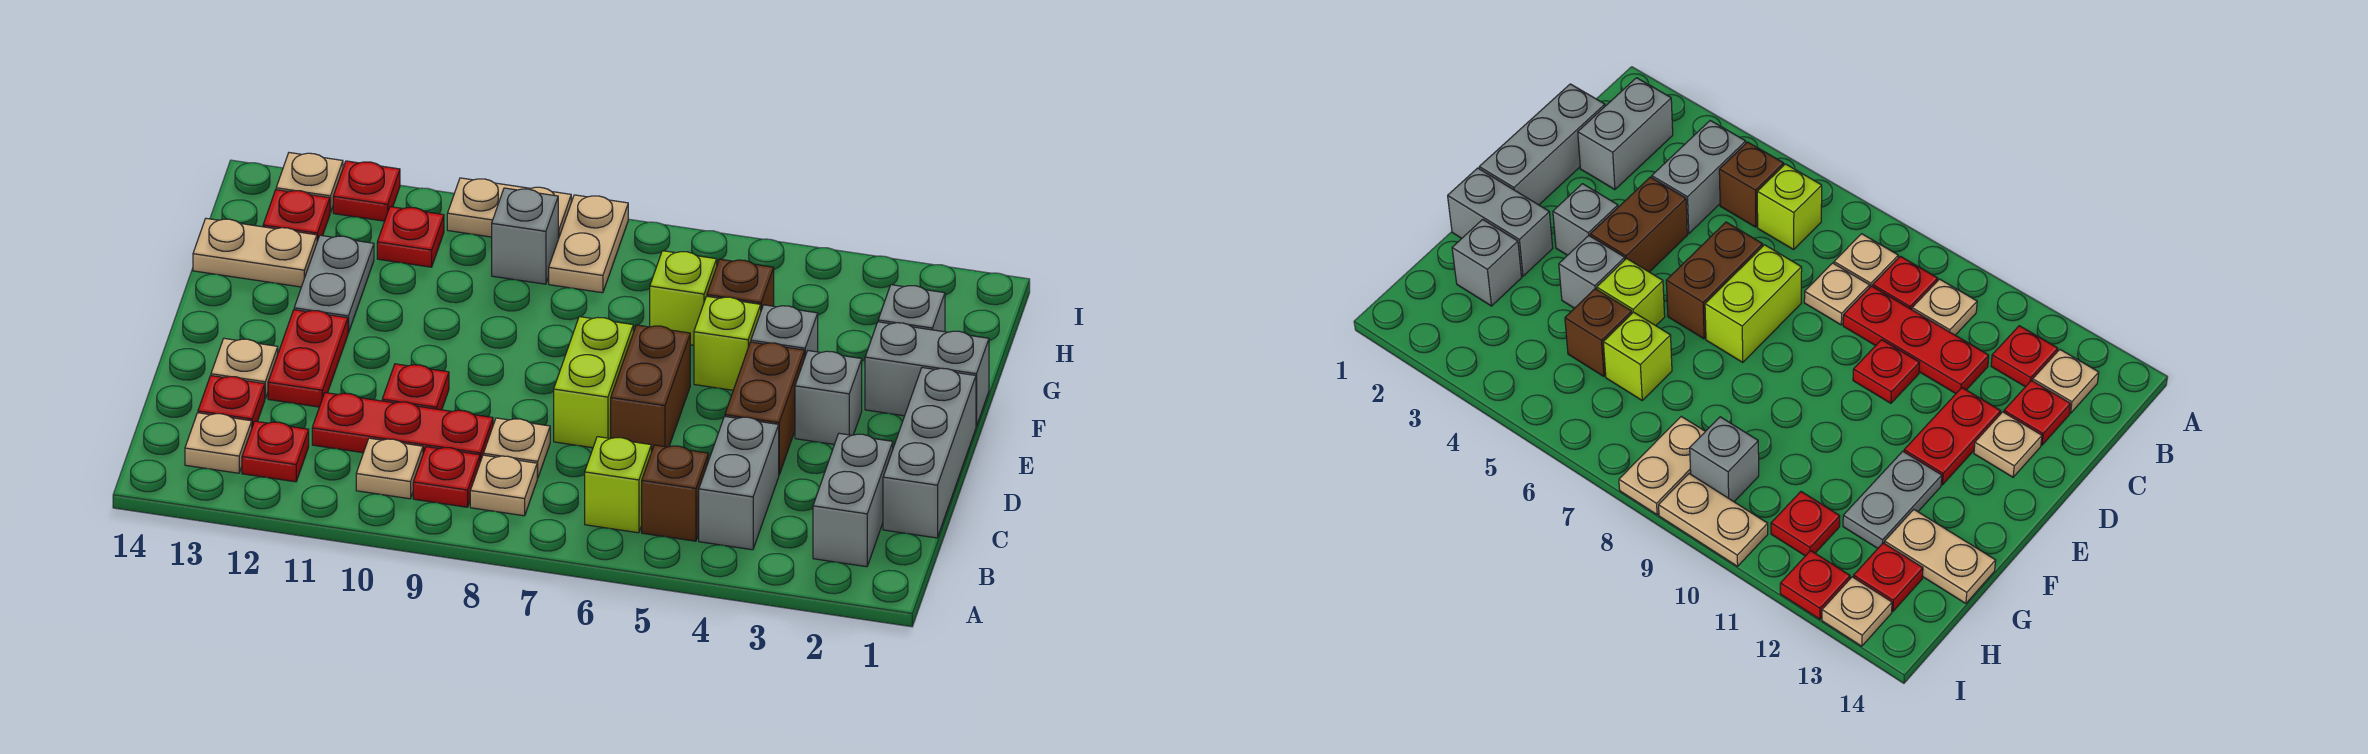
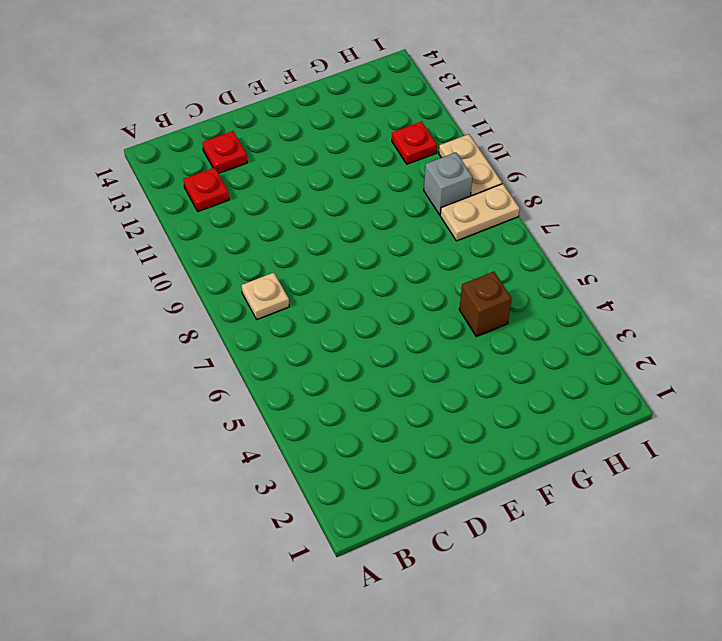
none -> grey 1x2 brick [813,433,893,567]
none -> grey 1x2 brick [699,416,779,550]
none -> brown 1x1 brick [642,445,708,541]
none -> lime 1x1 brick [585,437,651,533]

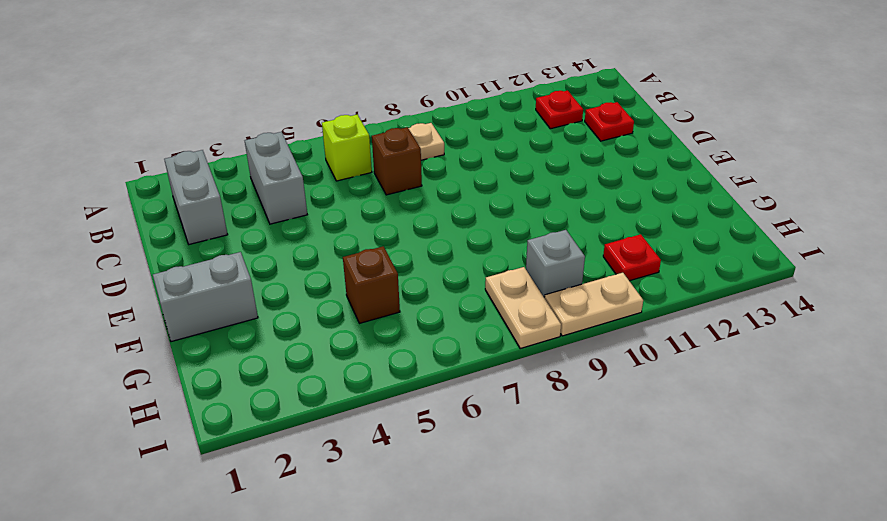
brown 1x1 brick [372,127,422,195] -> brown 1x1 brick moved to [642,445,708,541]
none -> red 1x1 plate [413,447,480,507]
none -> tan 1x1 plate [356,438,423,499]
none -> tan 1x1 plate [185,413,252,473]
none -> grey 1x3 brick [883,368,976,538]

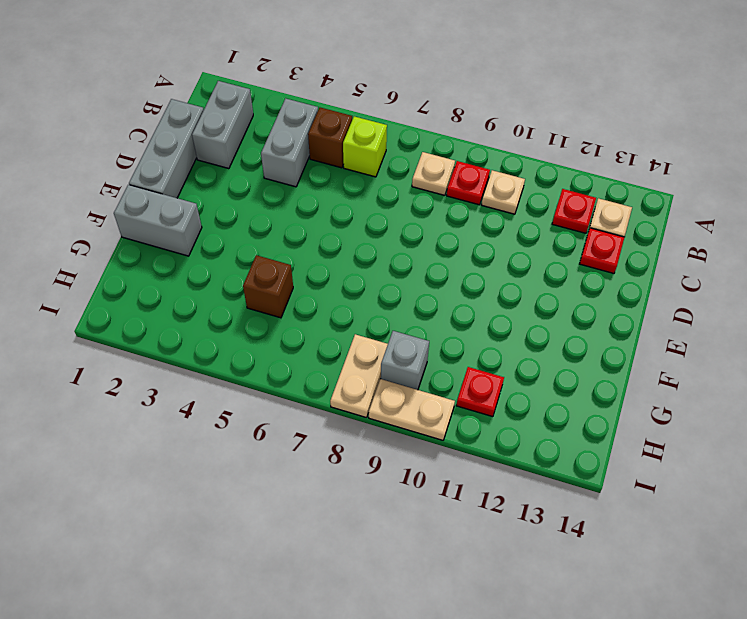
none -> tan 1x1 plate [483,418,550,478]
none -> red 1x3 plate [312,393,493,462]
none -> brown 1x2 brick [725,342,805,474]
none -> brown 1x2 brick [611,325,690,452]

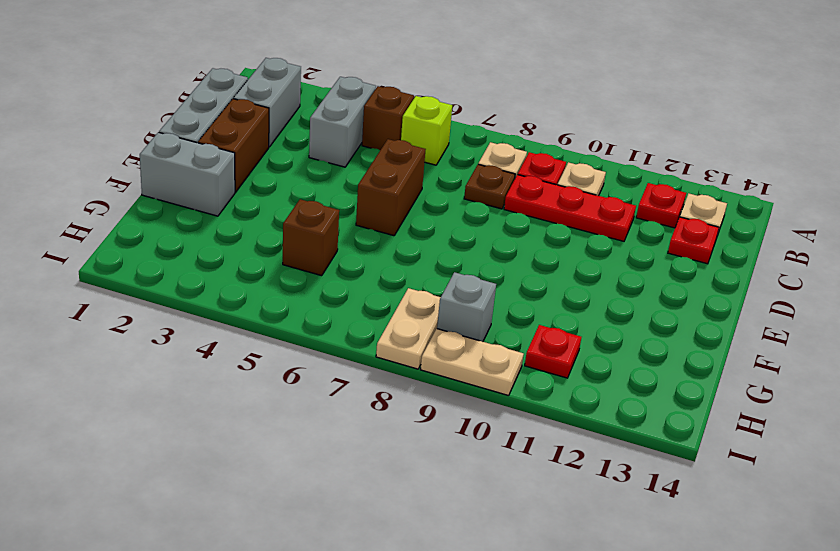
brown 1x1 plate [464,164,515,209] -> tan 1x1 plate [483,418,550,478]
brown 1x2 brick [198,99,269,192] -> brown 1x2 brick moved to [725,342,805,474]
none -> lime 1x2 brick [554,317,633,448]
none -> red 1x1 plate [382,364,449,410]
none -> red 1x2 plate [268,310,348,407]
none -> tan 1x1 plate [211,338,278,398]

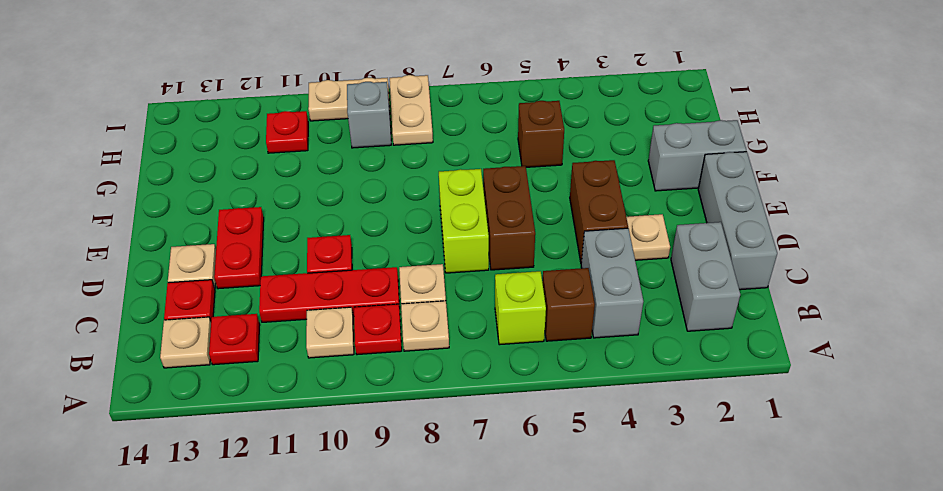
tan 1x1 plate [626,214,670,260] -> tan 1x1 plate moved to [276,153,343,213]
none -> grey 1x1 brick [795,351,862,444]
none -> grey 1x1 brick [751,305,818,356]
none -> lime 1x1 brick [694,296,761,390]
none -> grey 1x2 plate [294,235,374,333]

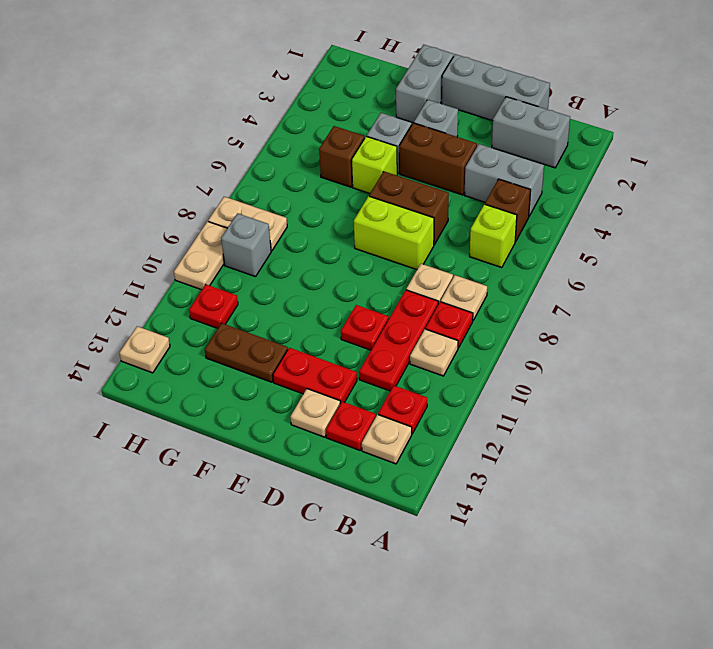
brown 1x2 plate [205,323,288,382] -> grey 1x2 plate [294,235,374,333]
none -> grey 1x1 brick [878,285,945,332]
none -> lime 1x1 brick [650,251,717,345]
none -> tan 1x2 plate [193,218,317,287]
none -> red 1x1 plate [263,190,330,241]

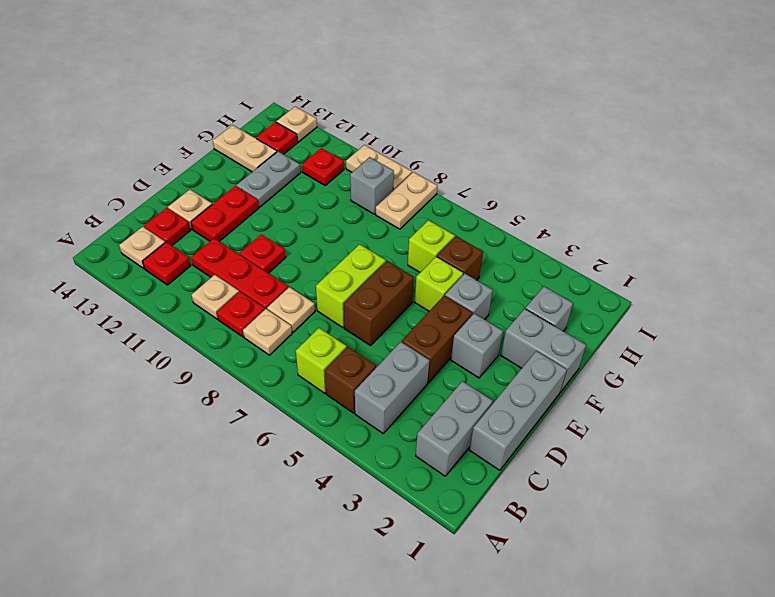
none -> red 1x1 plate [333,161,400,221]

